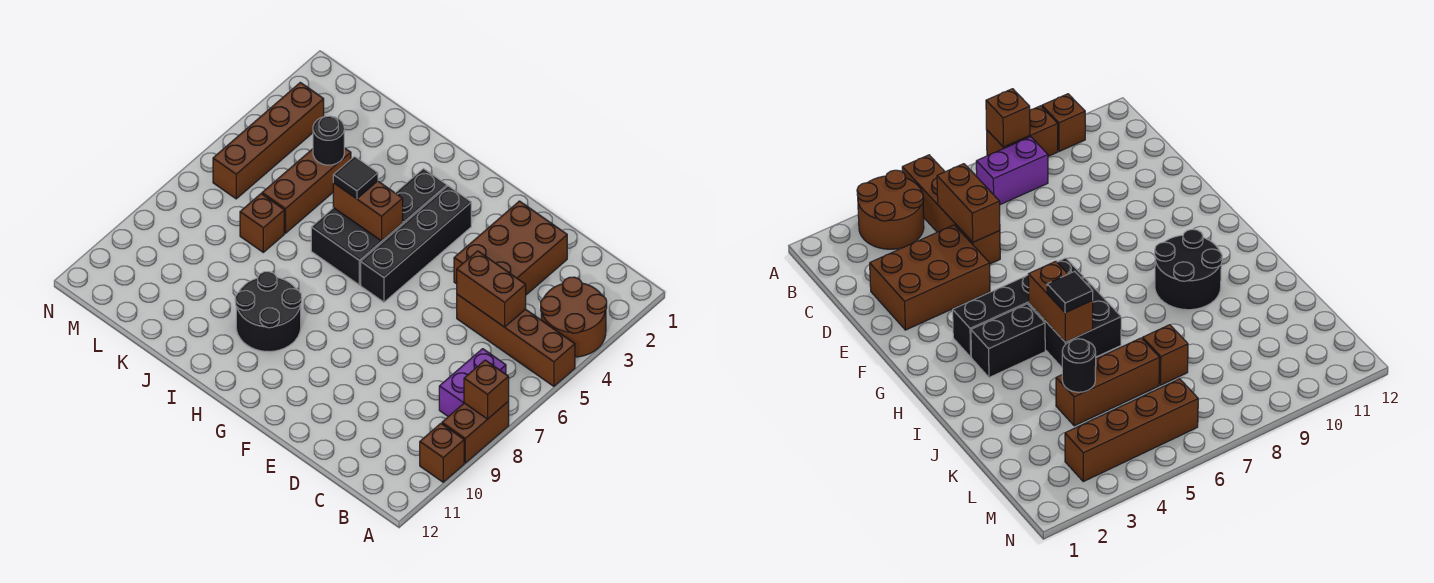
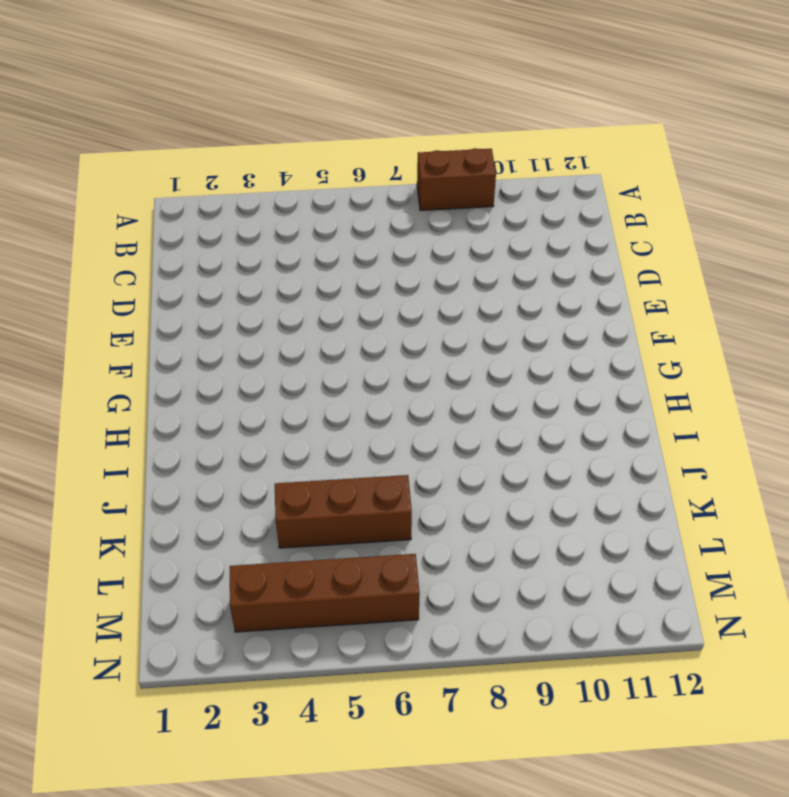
none -> brown 2x2 round brick [541,277,607,357]
none -> brown 1x4 brick [457,294,575,386]
none -> brown 1x1 brick [420,424,464,482]

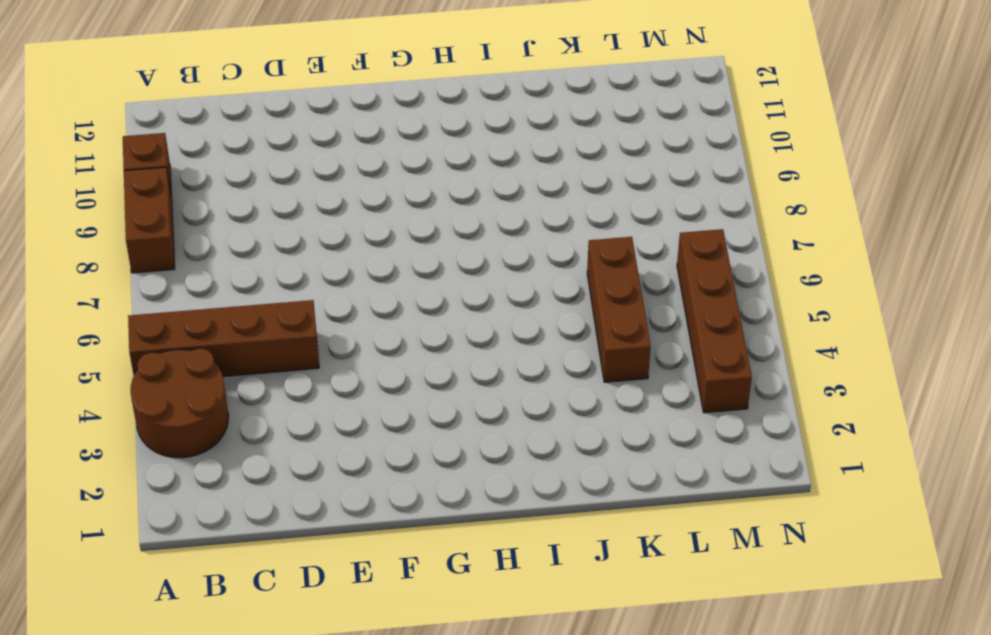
none -> purple 1x2 brick [439,349,506,417]
none -> brown 2x3 brick [454,201,567,295]
none -> black 1x4 brick [361,186,471,302]

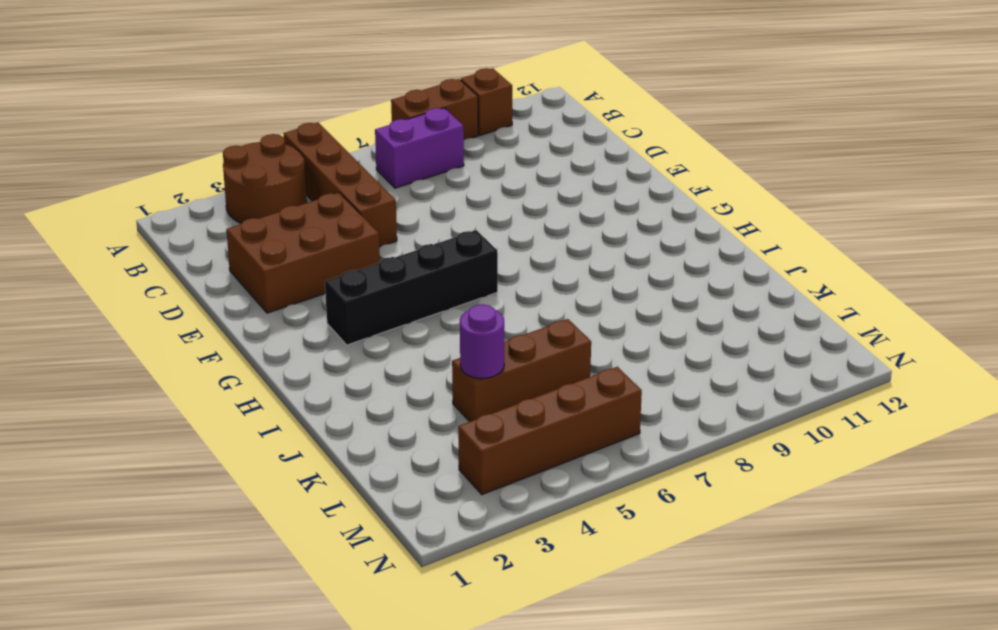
purple 1x1 round brick [460,304,504,379] -> black 1x1 round brick [313,116,344,165]
none -> black 1x2 brick [396,169,447,224]
none -> black 2x2 brick [311,208,403,285]
none -> black 2x2 round brick [235,272,302,352]

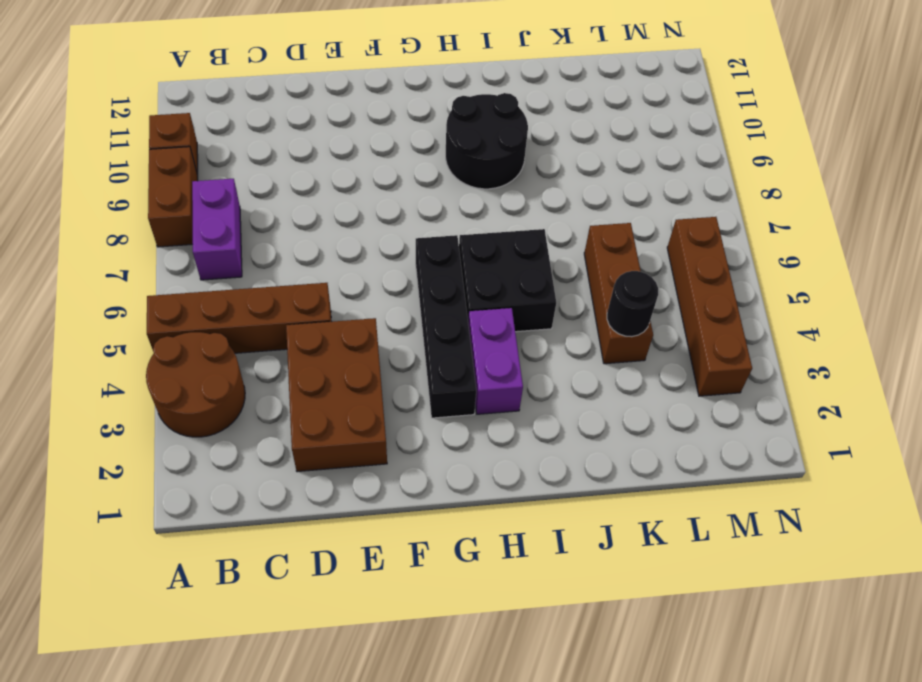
purple 1x2 brick [468,308,523,414] -> black 1x2 brick [396,169,447,224]
none -> brown 1x1 brick [240,194,284,252]
none -> brown 1x1 brick [464,360,509,419]
none -> brown 1x2 brick [457,251,526,327]

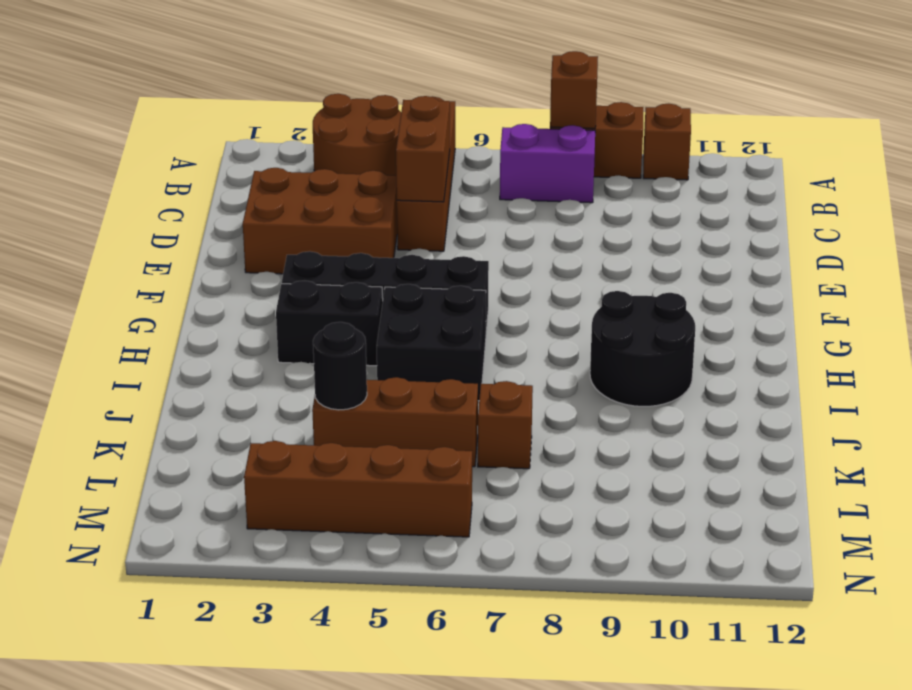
none -> brown 1x2 brick [333,181,403,241]
none -> black 1x1 tile [333,156,378,199]

